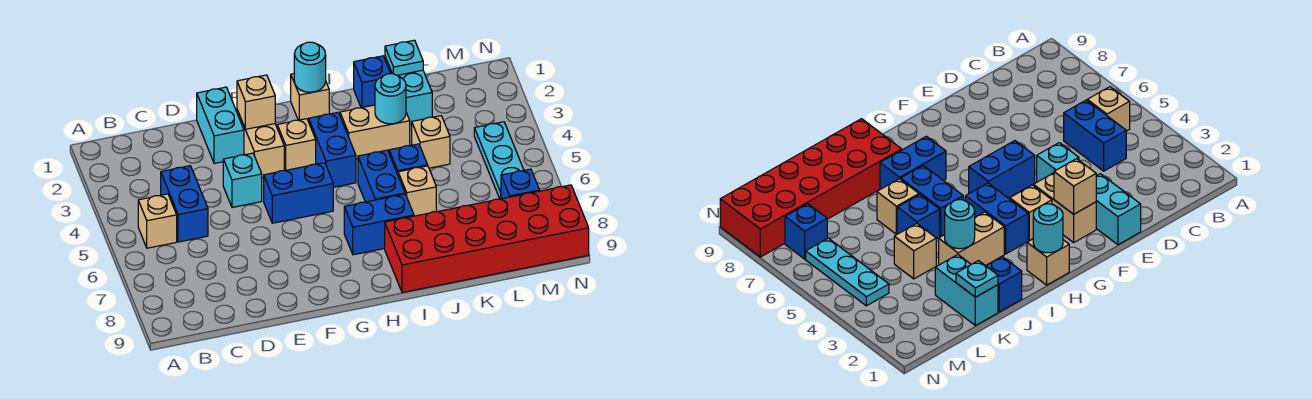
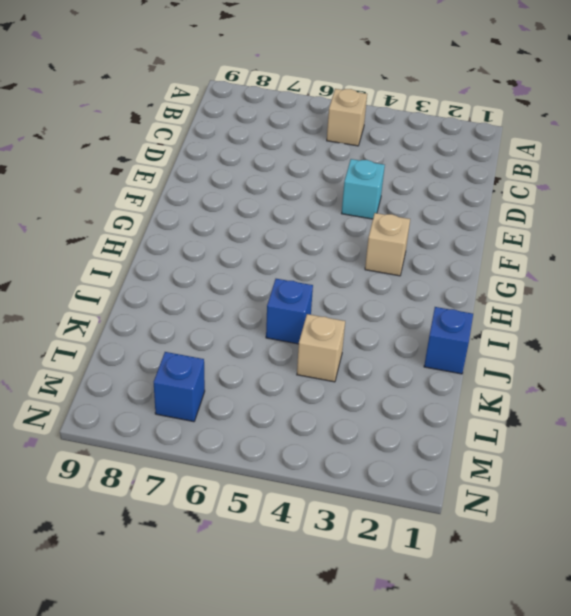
none -> blue 1x2 brick [161,166,208,242]
none -> cyan 1x2 brick [197,87,244,163]
none -> tan 1x2 brick [237,110,284,178]

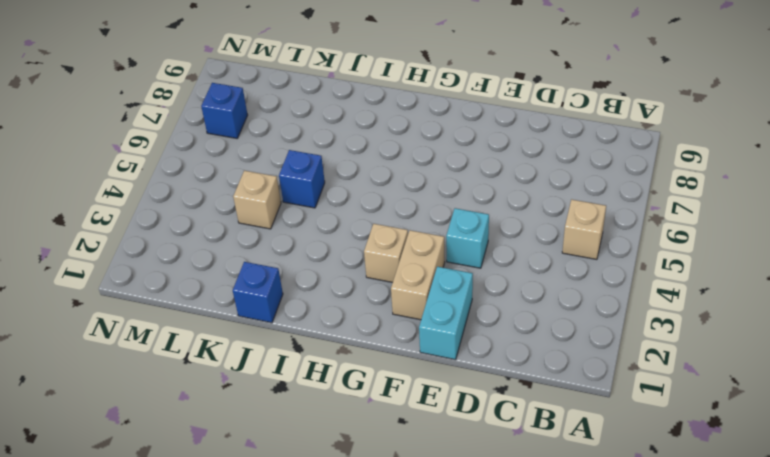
none -> blue 1x2 brick [161,166,208,242]
none -> blue 1x2 brick [264,163,333,223]
none -> tan 1x1 brick [291,74,329,121]

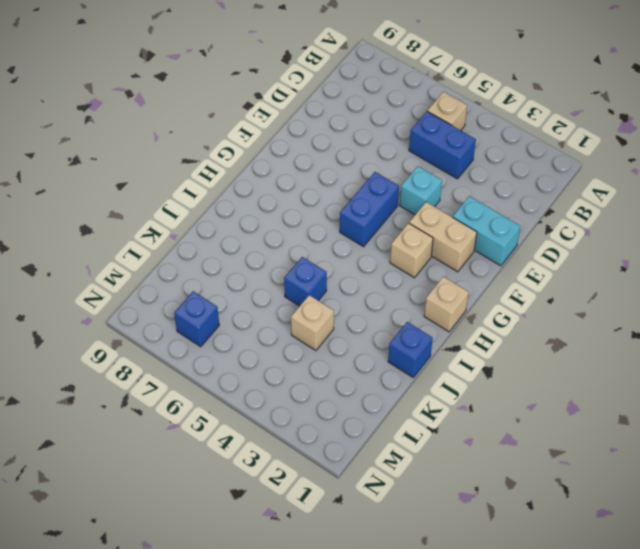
none -> blue 1x2 brick [309,113,356,187]
none -> blue 1x2 brick [344,194,414,255]
none -> tan 1x2 brick [340,105,410,159]

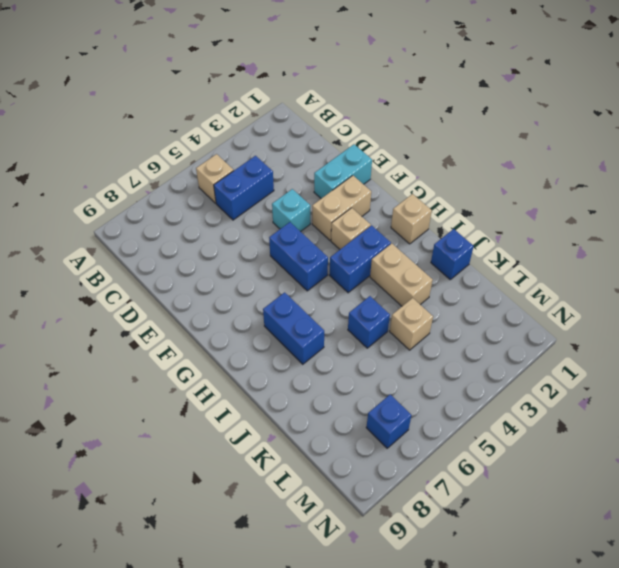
none -> blue 1x2 brick [358,150,405,202]
none -> red 2x6 brick [385,185,589,293]
none -> tan 1x1 brick [398,166,436,216]

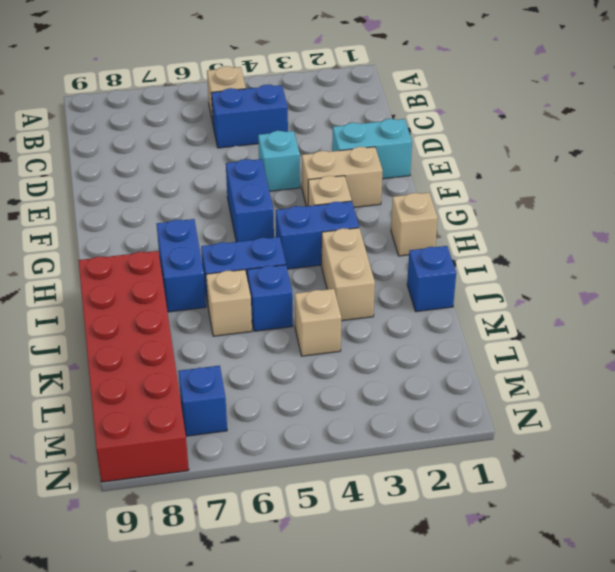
none -> cyan 1x2 brick [385,57,432,124]
none -> cyan 1x3 plate [474,122,524,199]
none -> tan 1x1 brick [237,75,275,129]

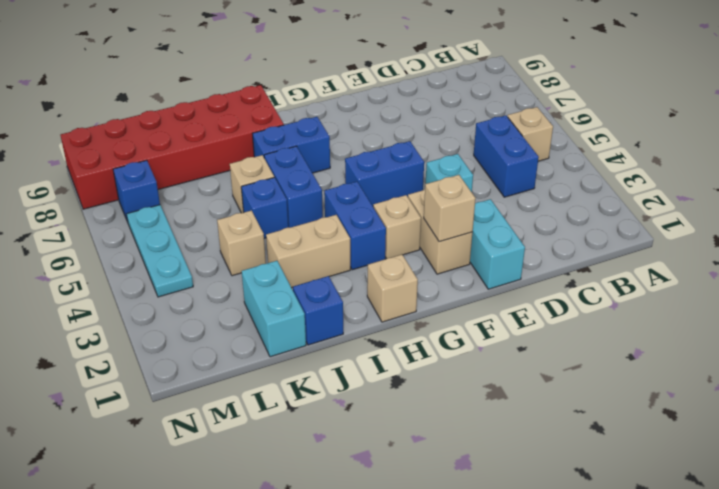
none -> cyan 1x1 round brick [294,42,326,92]
none -> cyan 1x1 round brick [375,74,406,124]
none -> cyan 1x1 plate [385,40,423,75]

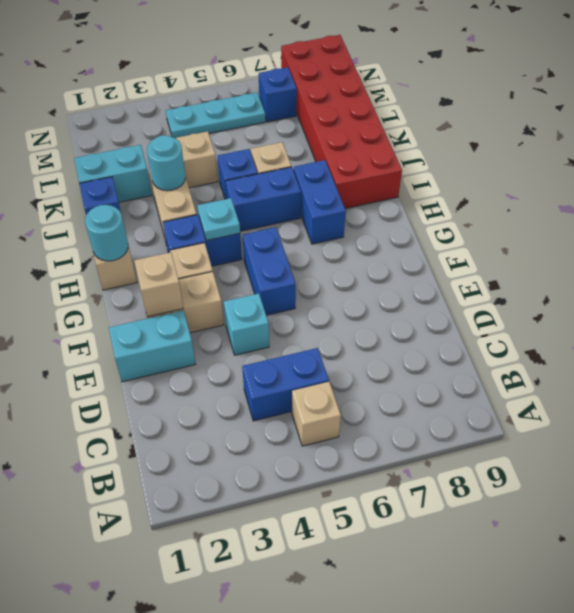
cyan 1x1 plate [197,198,240,241] -> cyan 1x1 plate moved to [385,40,423,75]

